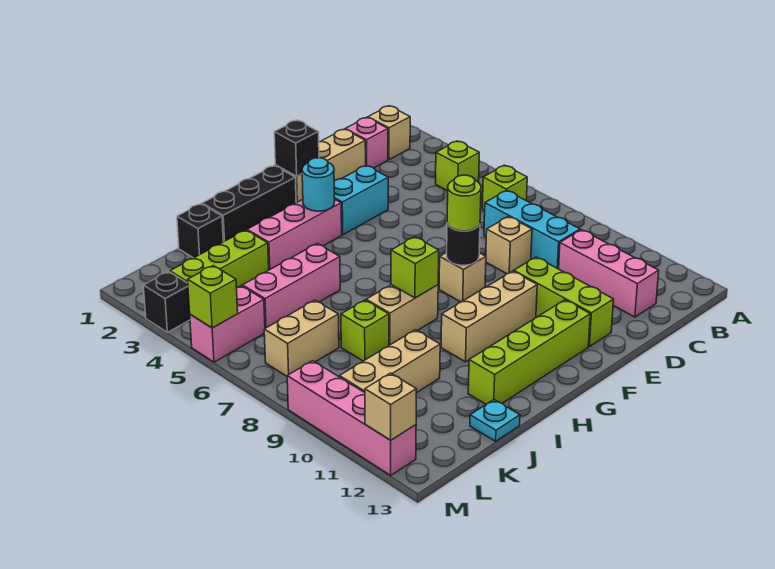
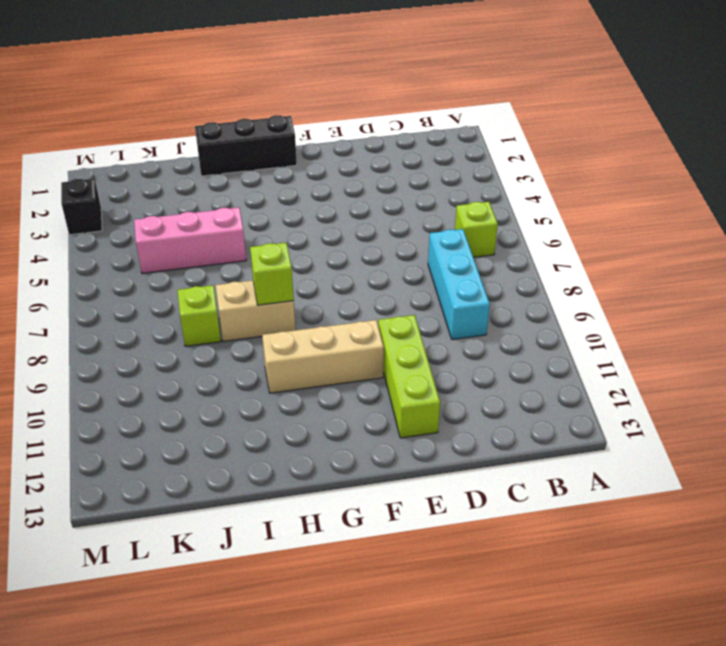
none -> tan 1x1 brick [368,106,410,160]
none -> lime 1x1 brick [436,141,479,191]
none -> pink 1x1 brick [345,117,388,168]
none -> pink 1x3 brick [559,230,659,317]

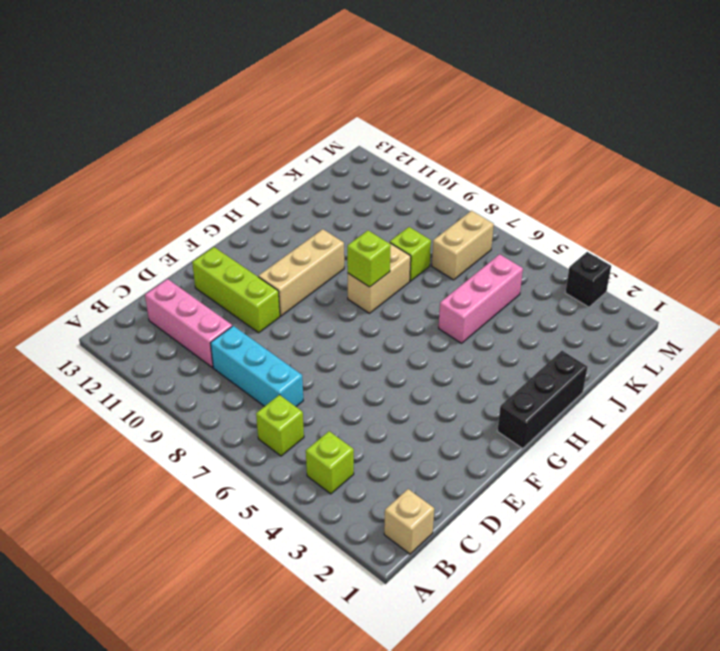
none -> pink 1x1 brick [345,117,388,168]
none -> tan 1x3 brick [275,129,366,203]
none -> tan 1x1 brick [486,217,532,274]
none -> cyan 1x2 brick [334,165,388,235]

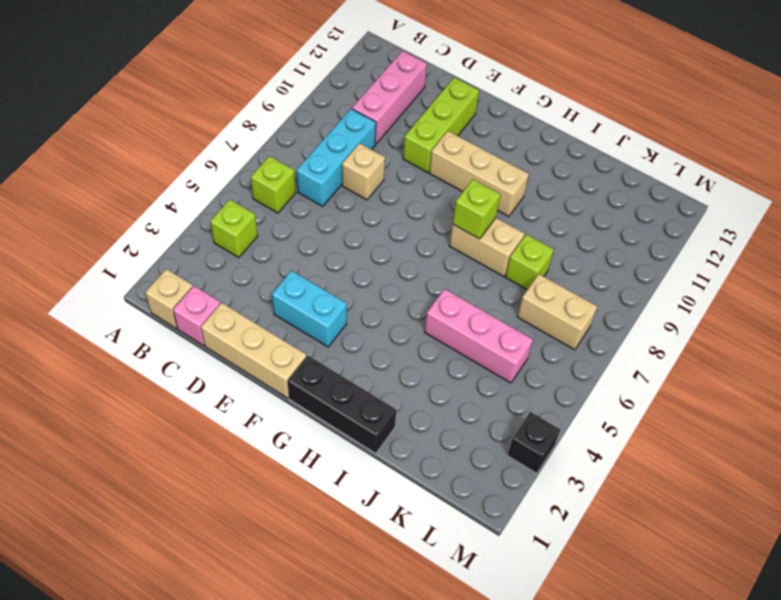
none -> tan 1x1 brick [439,252,486,302]
none -> lime 1x4 brick [468,300,590,404]
none -> pink 1x3 brick [247,199,342,270]
none -> black 1x1 brick [177,204,223,258]

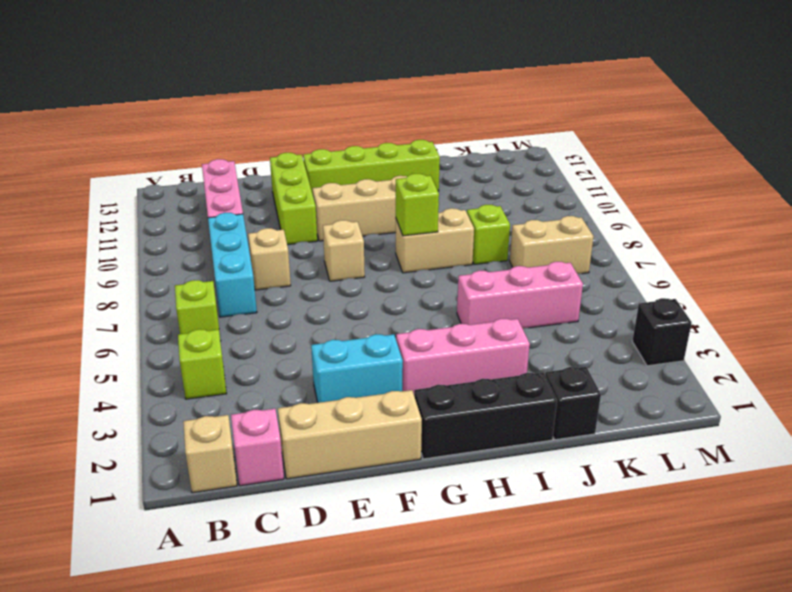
none -> lime 1x3 brick [170,230,269,288]
none -> tan 1x3 brick [339,330,440,393]
none -> cyan 1x1 plate [470,400,520,441]
none -> pink 1x2 brick [190,286,265,362]

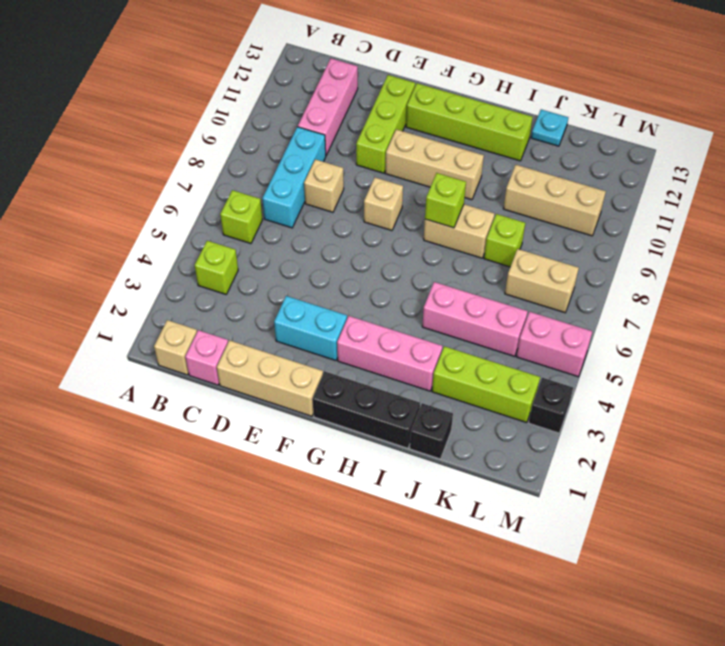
none -> pink 1x4 brick [287,361,416,475]
none -> black 1x1 brick [274,120,319,176]
none -> black 1x1 round brick [447,224,480,265]
none -> cyan 1x1 round brick [302,158,335,211]

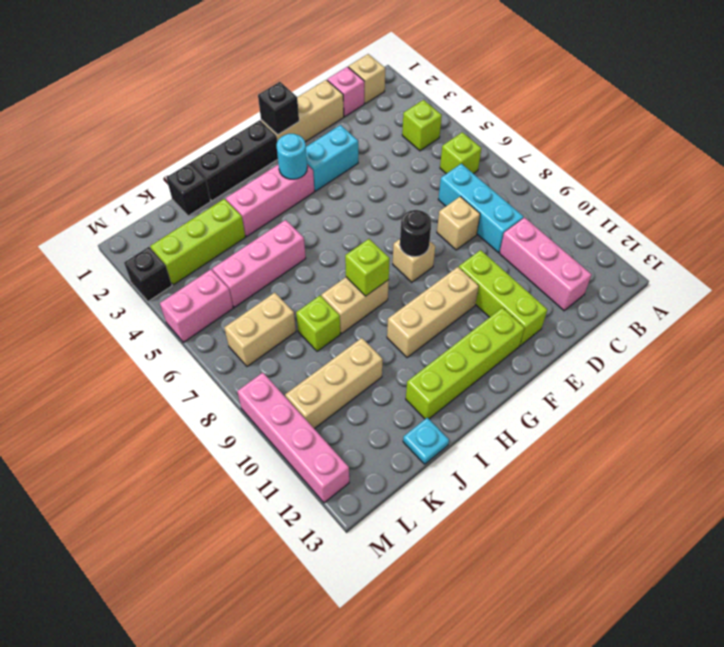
none -> lime 1x1 brick [188,266,238,328]
none -> tan 1x1 brick [365,373,417,440]
none -> lime 1x1 round brick [447,175,481,231]

